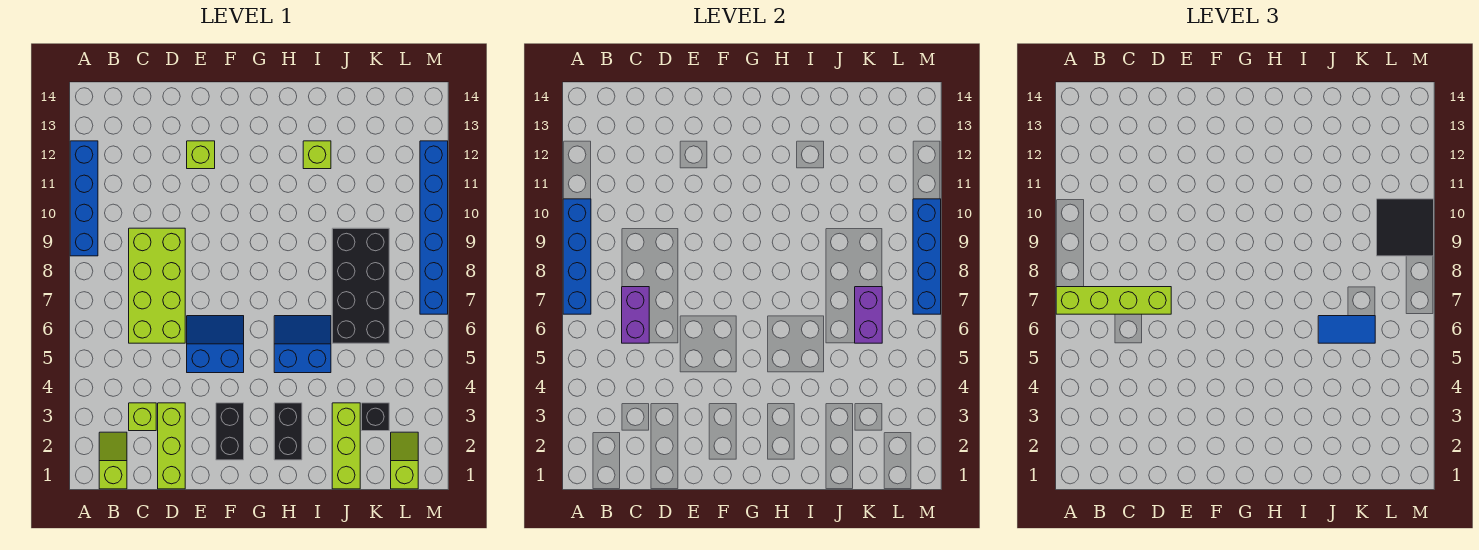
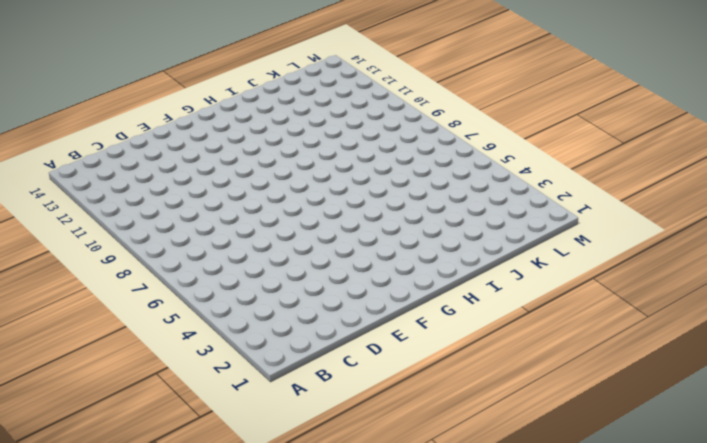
none -> blue 1x4 brick [70,141,98,256]
none -> lime 1x2 slope [99,432,127,489]
none -> lime 1x1 brick [129,403,156,431]

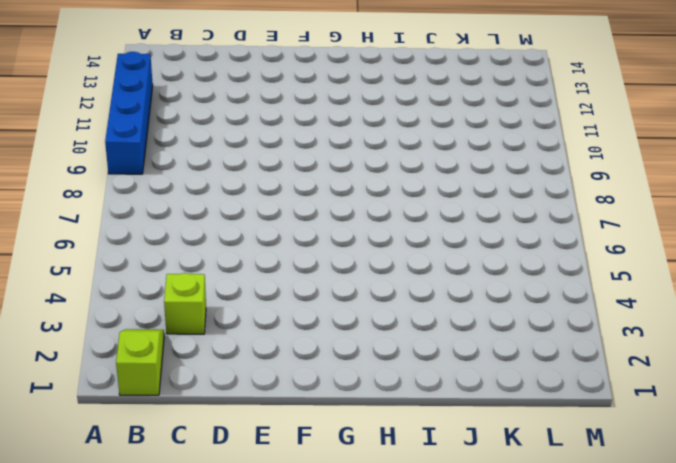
none -> lime 2x4 brick [129,228,185,343]
none -> lime 1x3 brick [158,403,185,489]
none -> blue 2x2 slope [187,316,244,373]

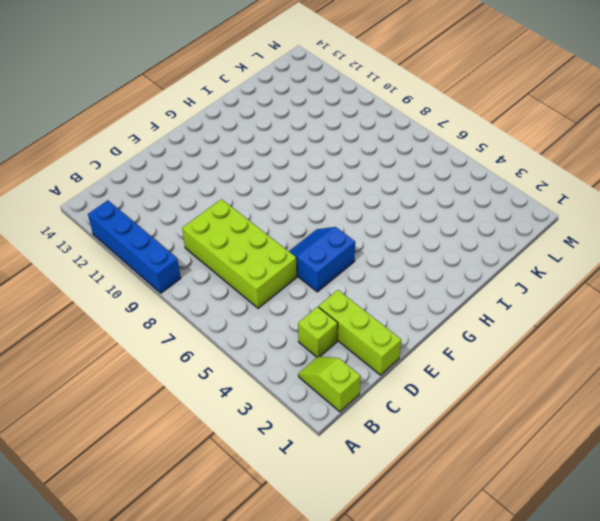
none -> lime 1x1 brick [187,141,215,169]
none -> black 1x2 brick [216,403,244,460]
none -> black 1x2 brick [274,403,302,460]

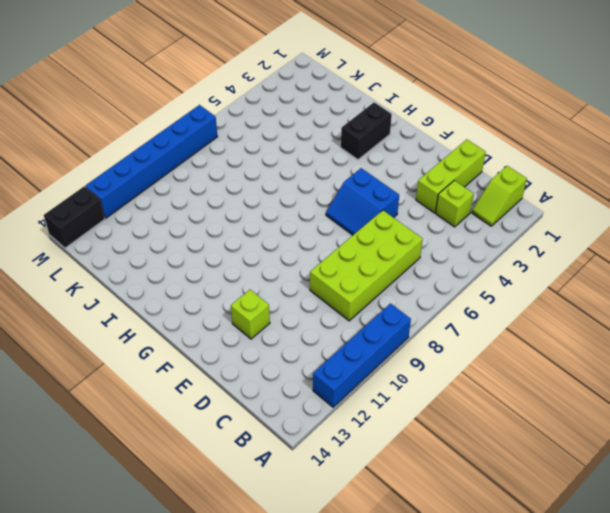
black 1x2 brick [44,187,105,248] -> black 1x2 brick moved to [216,403,244,460]
none -> blue 2x2 slope [274,316,331,373]
none -> lime 1x1 brick [303,141,331,169]
none -> lime 1x3 brick [332,403,360,489]

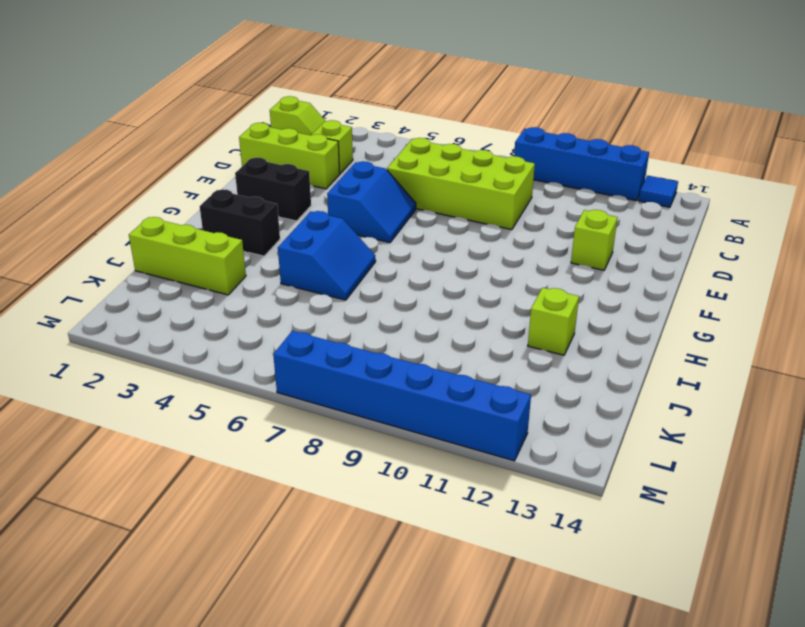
blue 1x1 tile [639,176,678,207] -> none
none -> black 2x4 brick [332,228,389,343]
none -> black 1x1 brick [362,403,389,431]
none -> lime 1x2 slope [391,432,418,489]

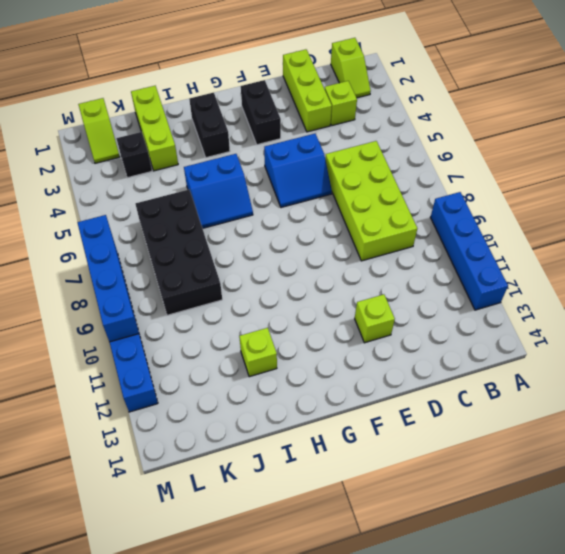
none -> blue 1x4 brick [563,199,591,314]
none -> purple 1x2 brick [622,287,649,343]
none -> purple 1x2 brick [855,287,882,343]

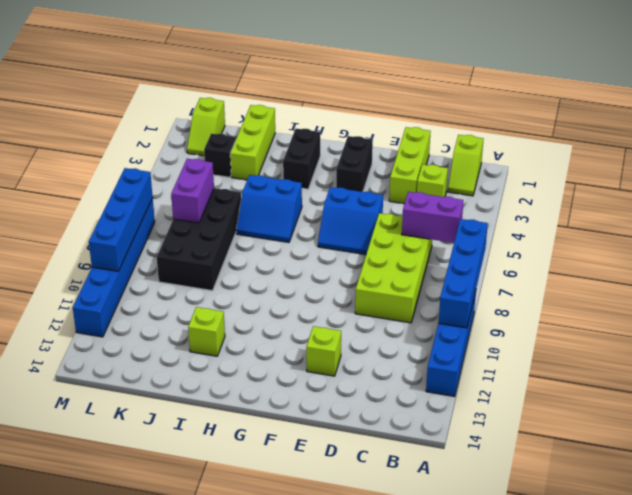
purple 1x2 brick [402,192,464,243] -> purple 1x2 brick turned to [622,287,649,343]
none -> lime 1x4 brick [1056,287,1171,314]
none -> blue 1x2 tile [1318,316,1375,343]
none -> black 2x2 tile [1377,199,1434,256]

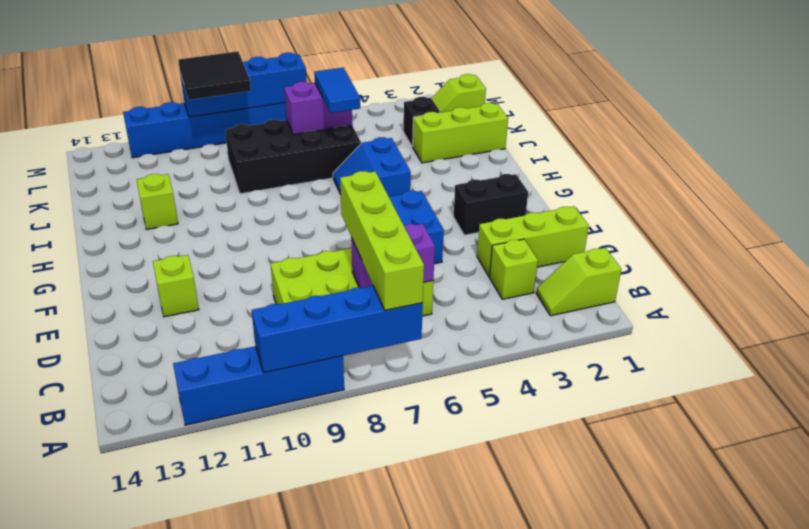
none -> black 1x2 brick [274,403,302,460]

